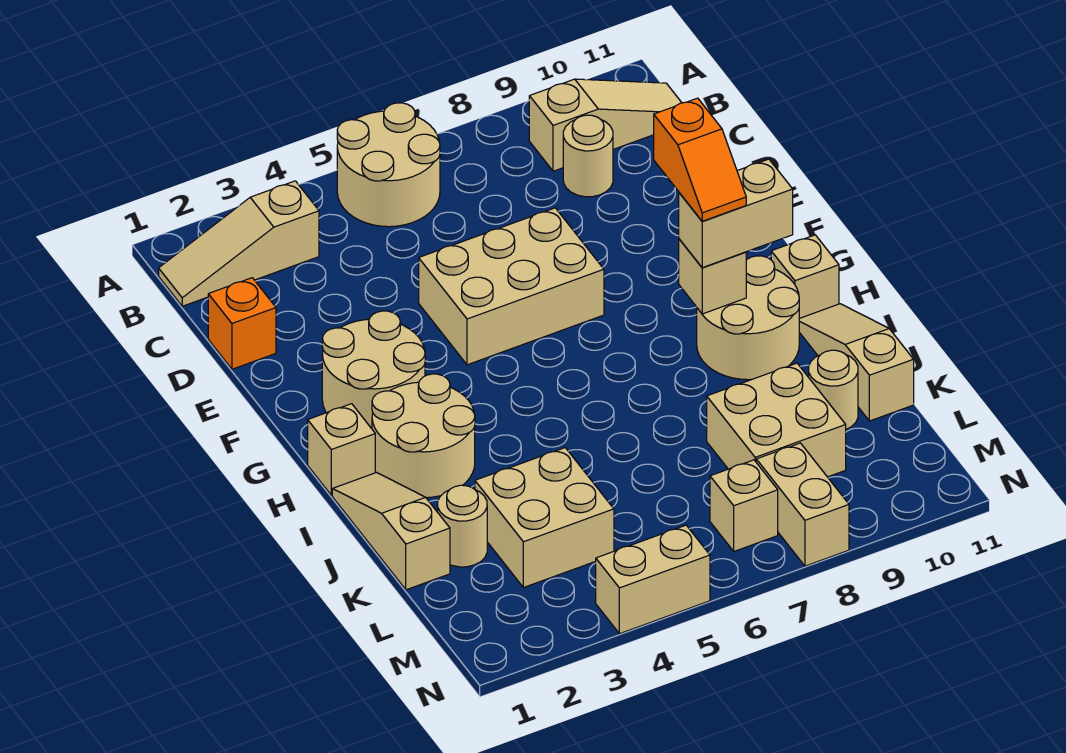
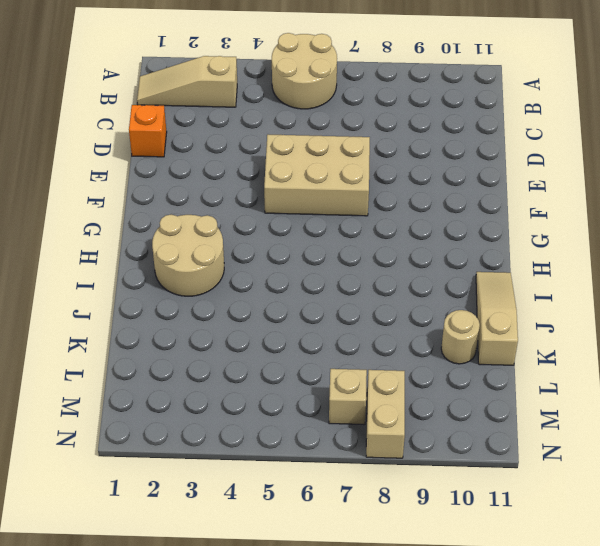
none -> tan 1x3 slope [529,79,682,171]
none -> tan 1x1 round brick [563,115,613,197]
none -> tan 2x2 round brick [322,311,425,429]

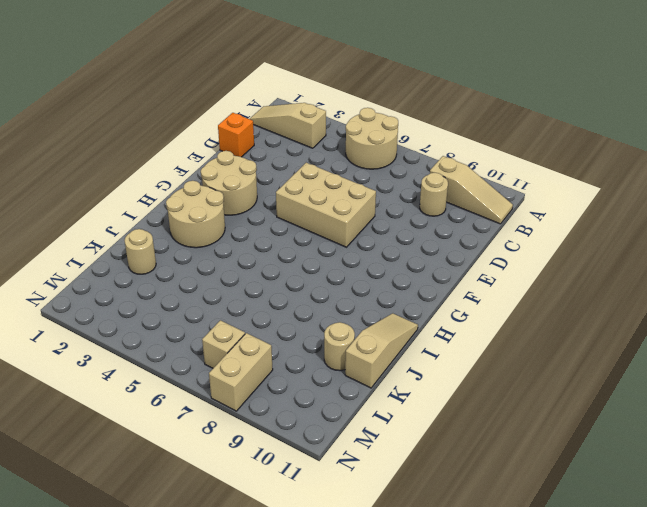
none -> tan 1x1 brick [308,404,375,495]
none -> tan 2x2 round brick [697,256,799,380]
none -> tan 1x1 brick [771,235,839,318]

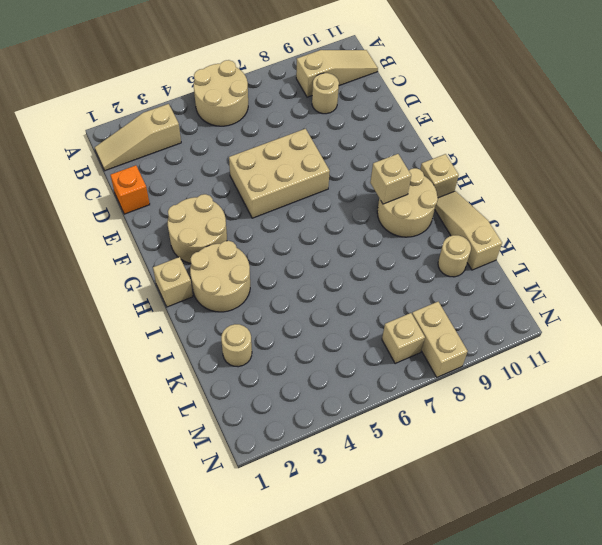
none -> tan 1x3 slope [332,473,450,590]
none -> tan 2x2 brick [475,448,614,588]
none -> tan 2x2 brick [707,363,846,477]

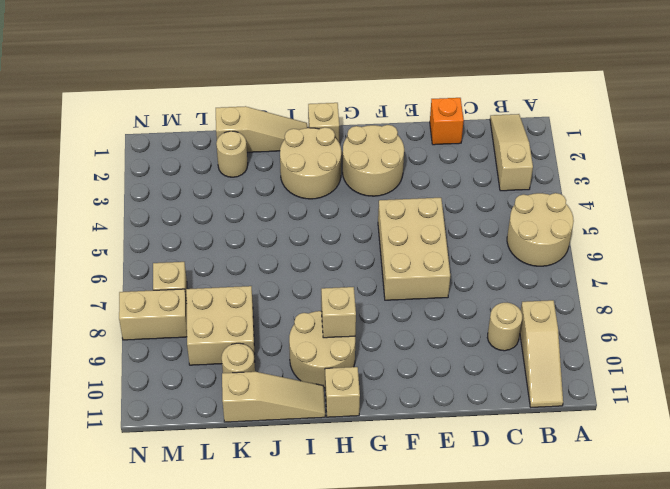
none -> tan 2x2 brick [475,448,614,588]
none -> tan 1x2 brick [596,525,710,634]
none -> tan 1x2 brick [679,159,793,268]

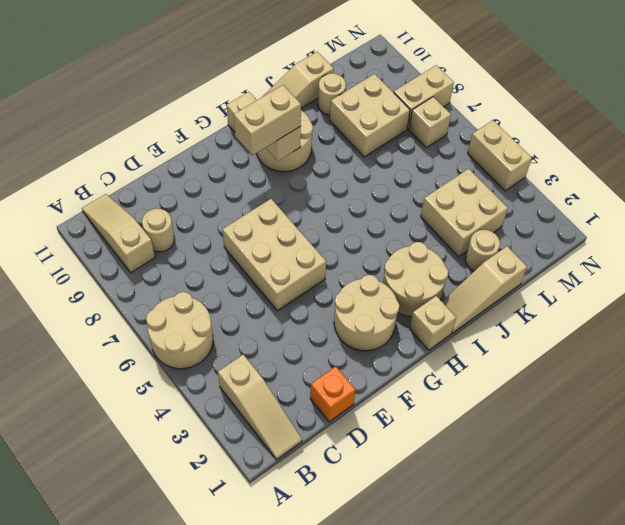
tan 1x2 brick [234,85,301,155] -> tan 1x2 brick turned to [679,159,793,268]
none -> orange 1x2 slope [654,98,746,221]

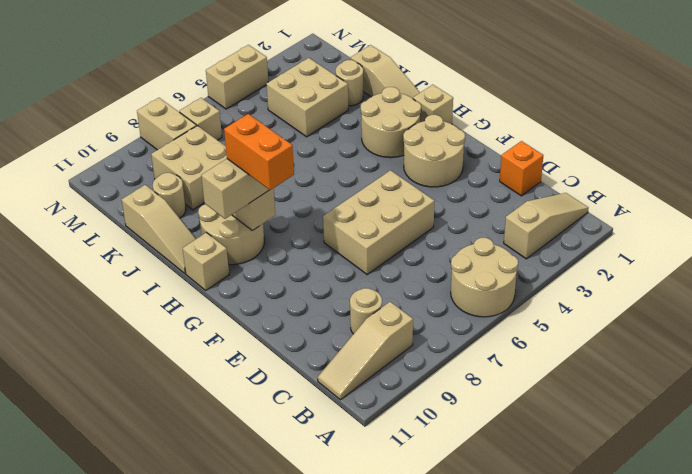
orange 1x2 brick [224,114,294,190] -> orange 1x2 slope [654,98,746,221]

